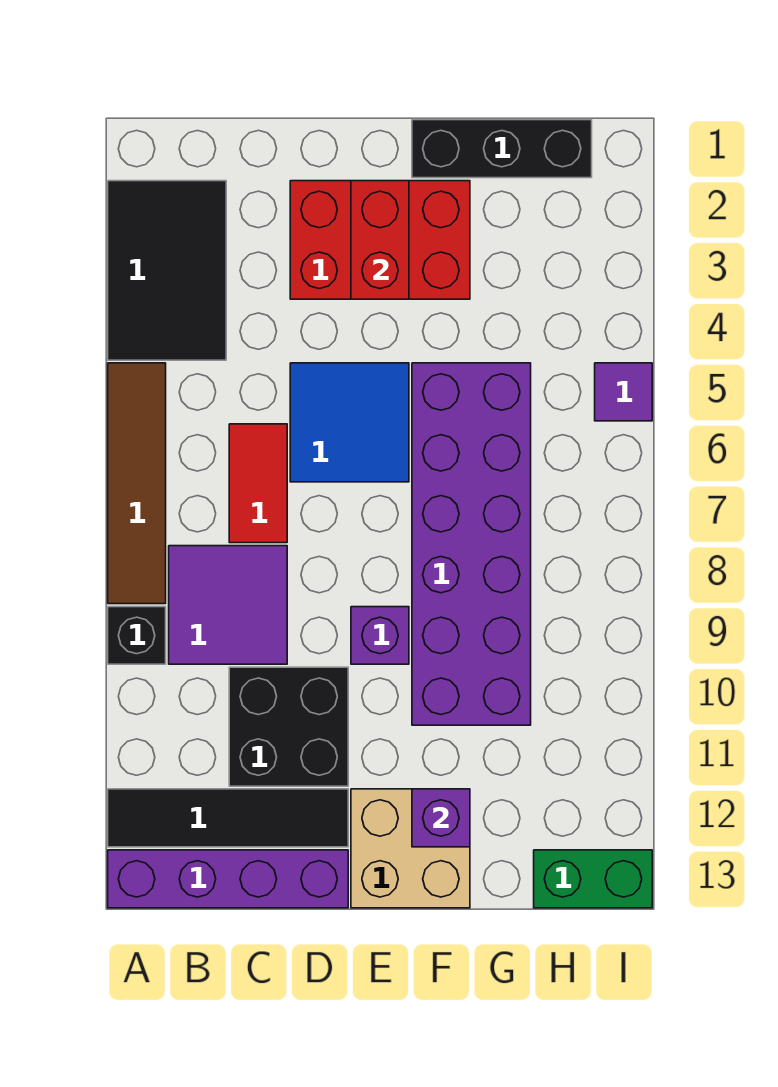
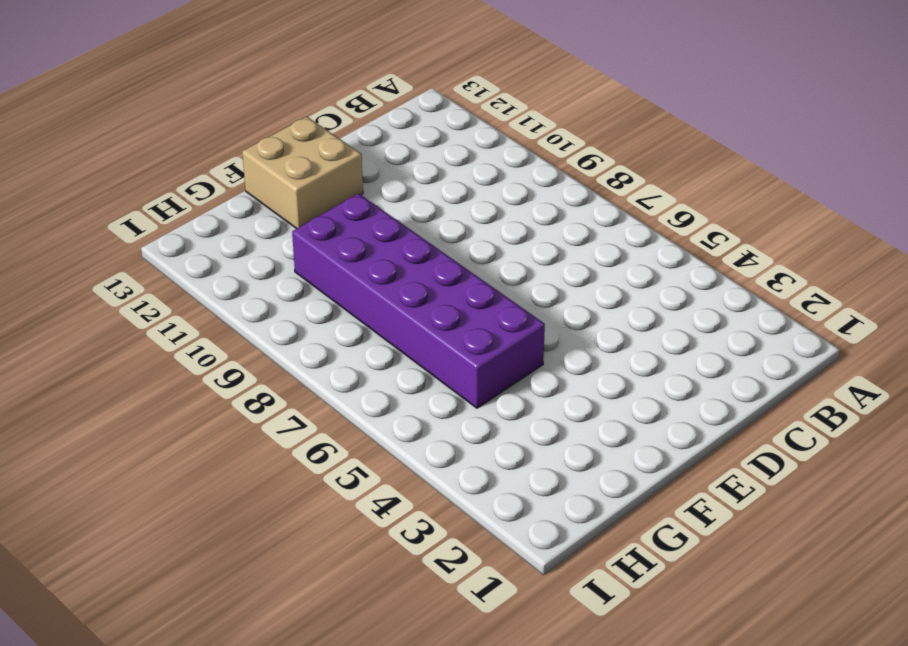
none -> black 2x3 tile [108,181,226,360]
none -> brown 1x4 tile [108,363,166,604]
none -> black 1x1 brick [108,607,166,664]

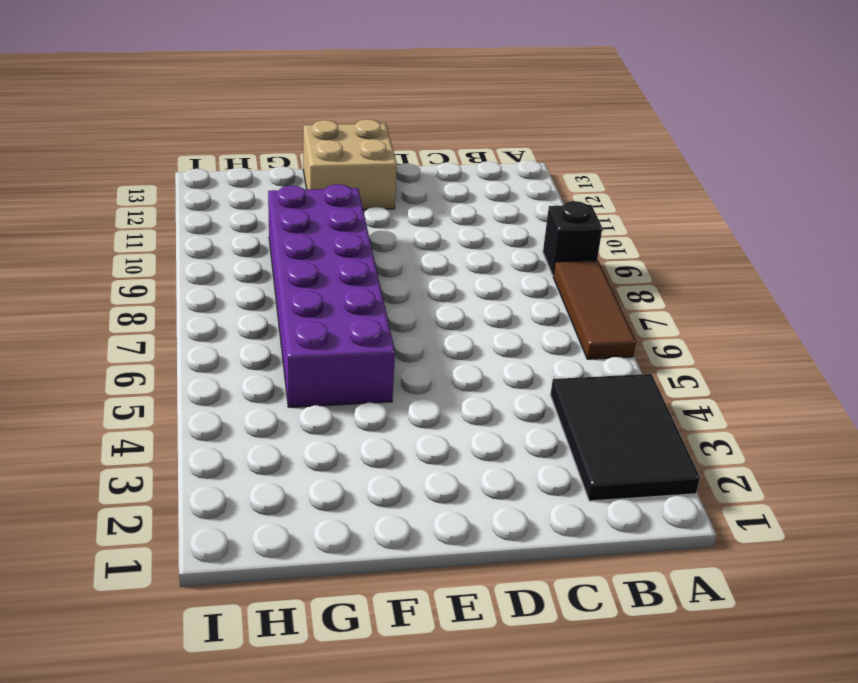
brown 1x3 tile [553,260,636,359] -> brown 1x4 tile [108,363,166,604]
none -> black 1x4 tile [108,789,348,847]
none -> purple 1x4 brick [108,850,348,908]
none -> purple 2x2 tile [169,546,287,664]

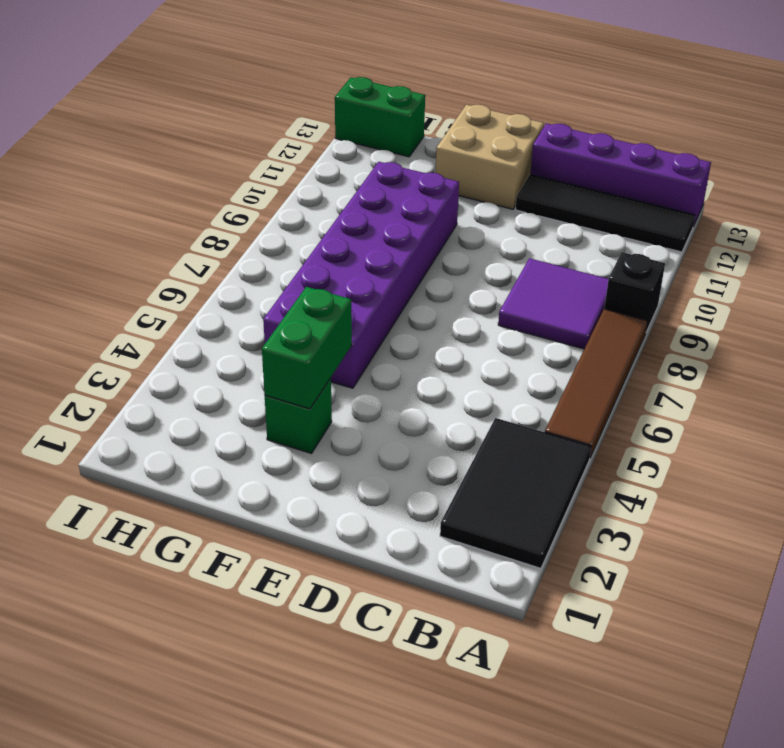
green 1x1 brick [265,378,332,453] -> red 2x3 brick [290,181,470,299]
green 1x2 brick [262,287,352,409] -> none
none -> red 1x2 tile [229,424,287,543]
none -> black 2x2 brick [229,667,348,786]
none -> blue 2x2 tile [290,363,409,482]

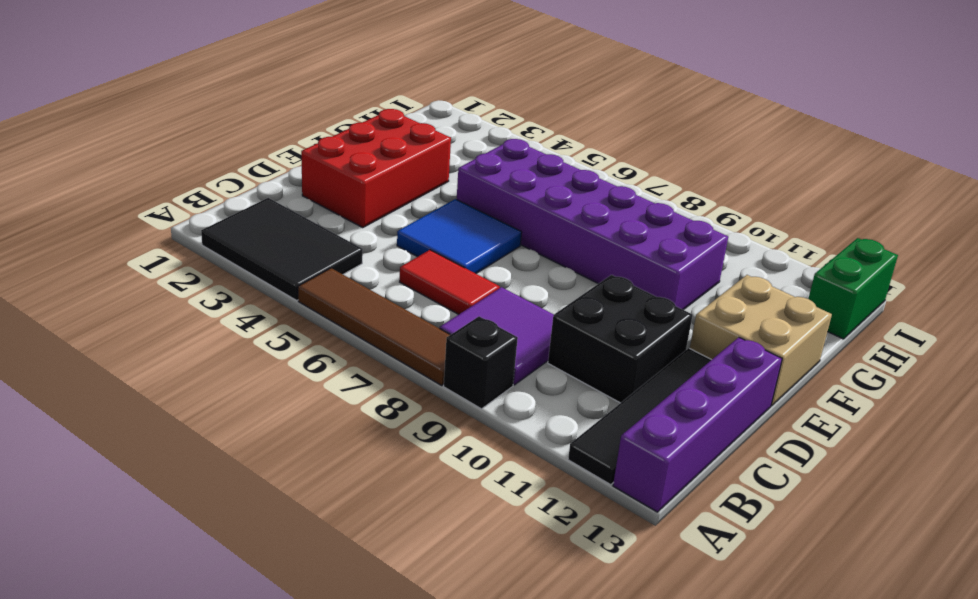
none -> purple 1x1 brick [351,607,409,664]
none -> black 1x3 brick [412,120,592,178]
none -> purple 1x1 tile [595,363,652,421]

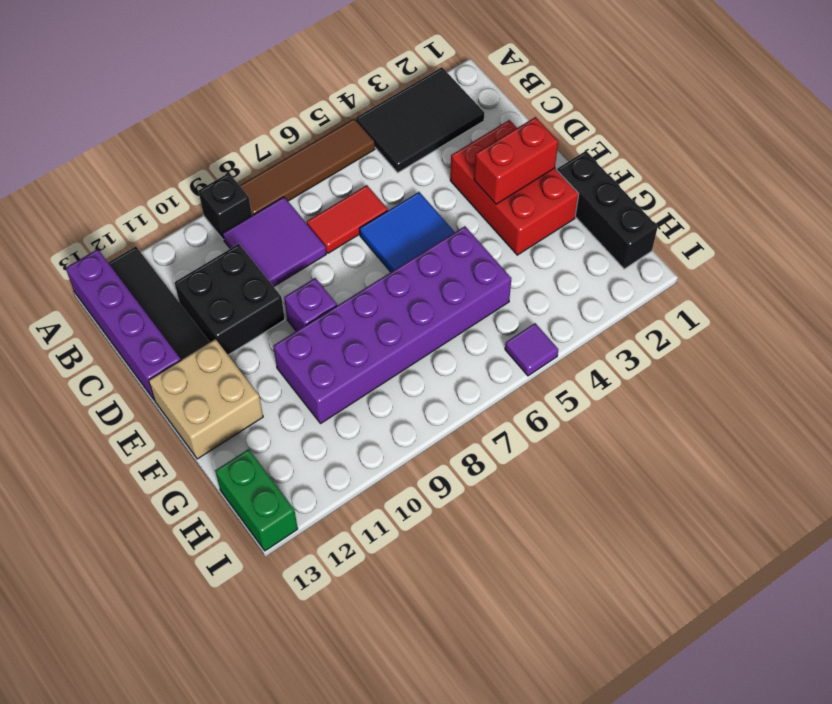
none -> purple 1x1 brick [412,789,470,847]

